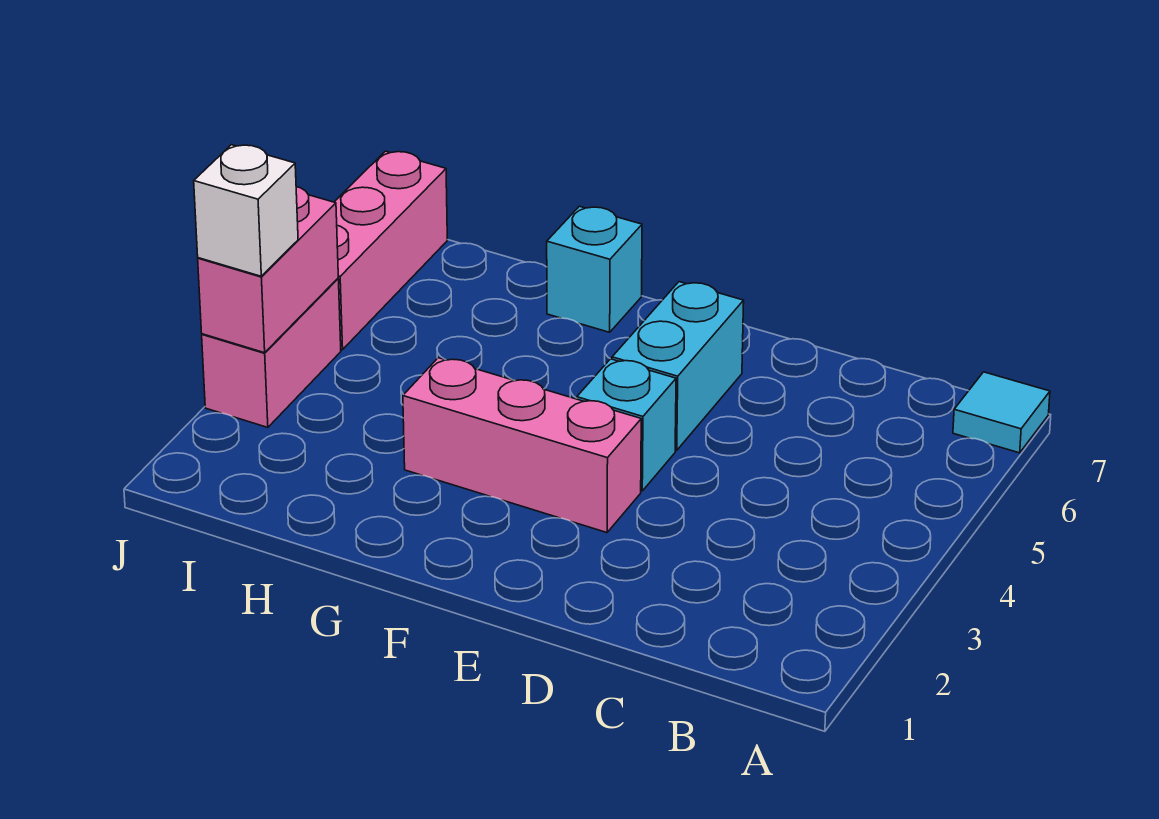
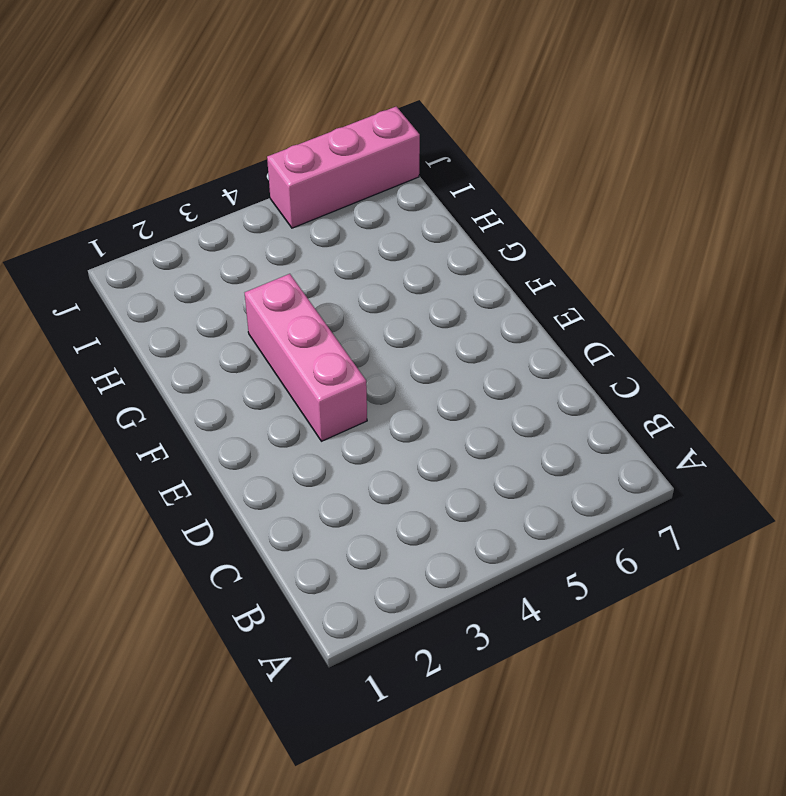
none -> cyan 1x1 tile [953,372,1050,453]
none -> cyan 1x1 brick [577,359,676,491]

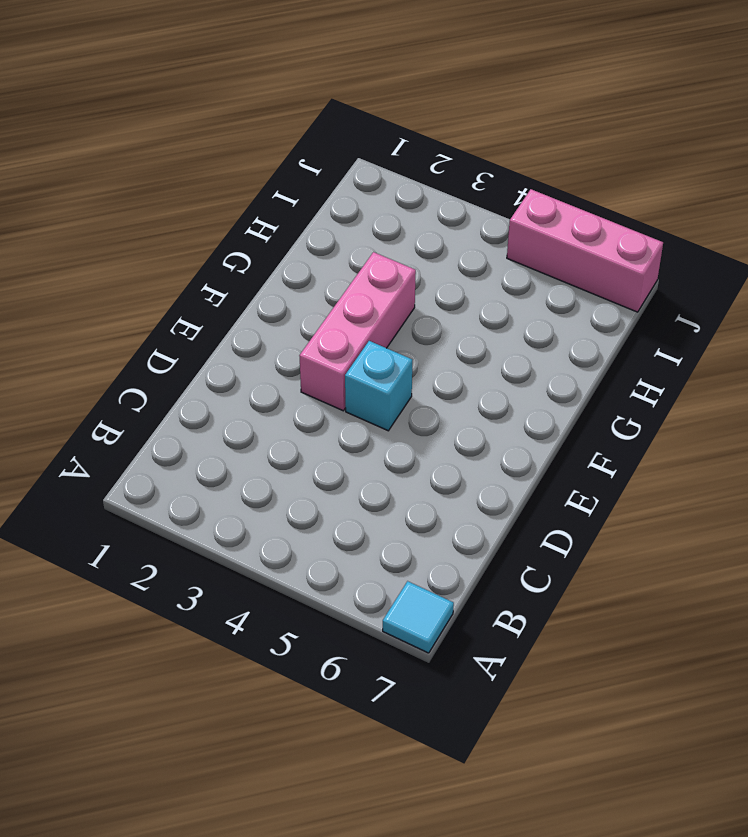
none -> cyan 1x2 brick [612,282,744,450]
none -> cyan 1x1 brick [547,206,642,332]

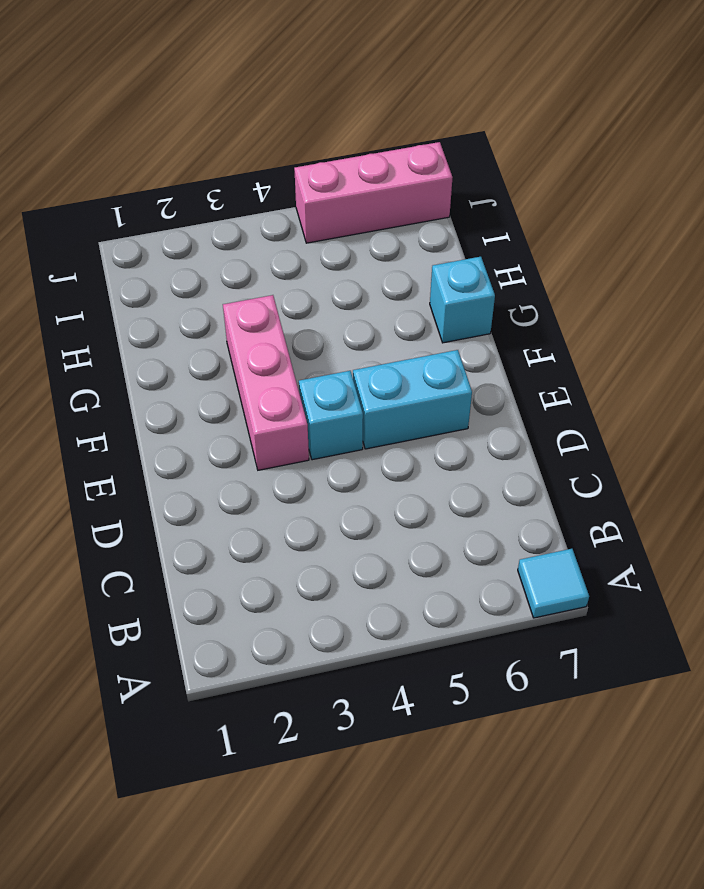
none -> pink 1x2 brick [202,279,341,427]
none -> pink 1x2 brick [198,187,338,353]

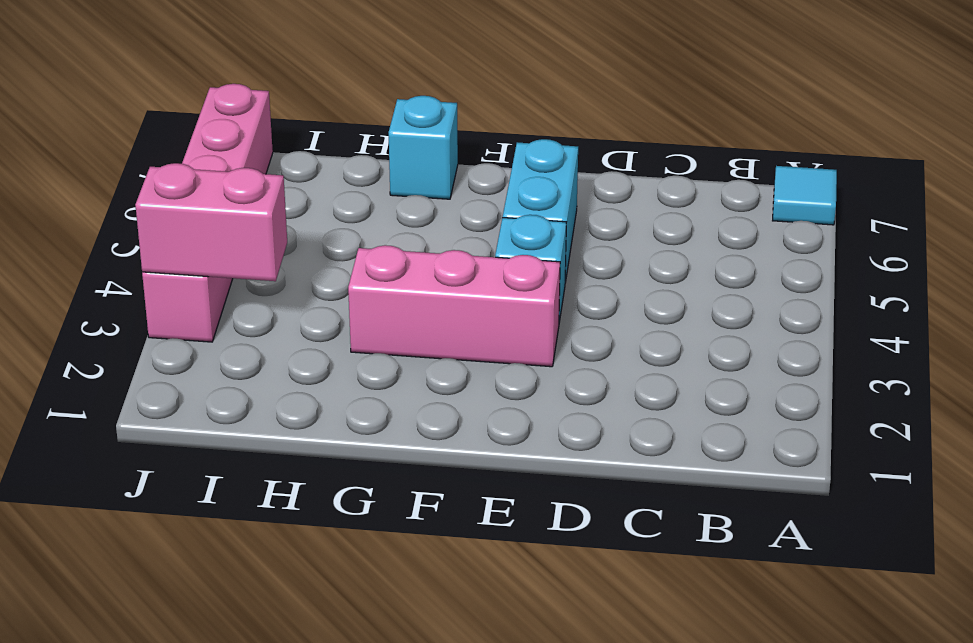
pink 1x2 brick [135,163,287,281] -> pink 1x2 brick turned to [198,187,338,353]
none -> white 1x1 brick [194,145,298,276]

